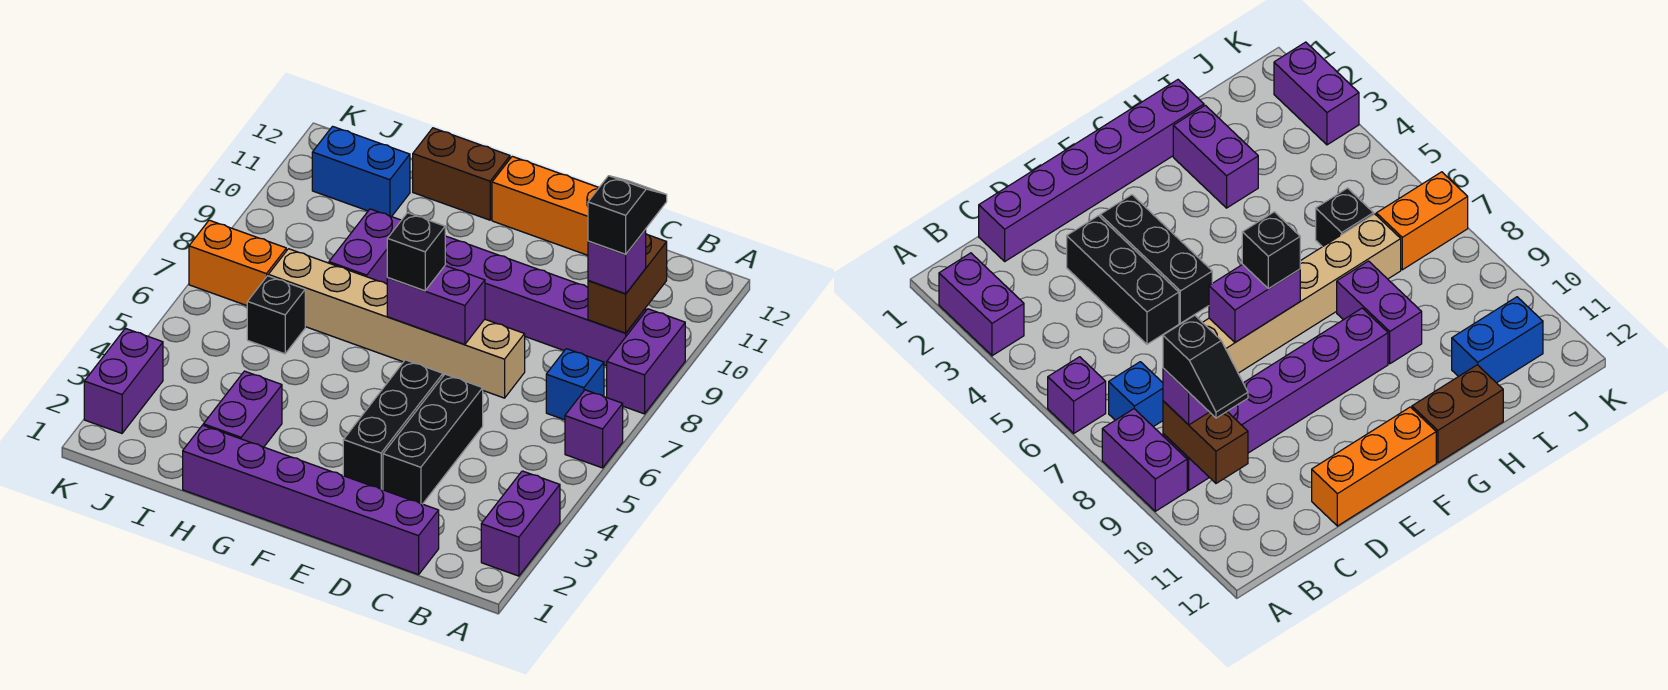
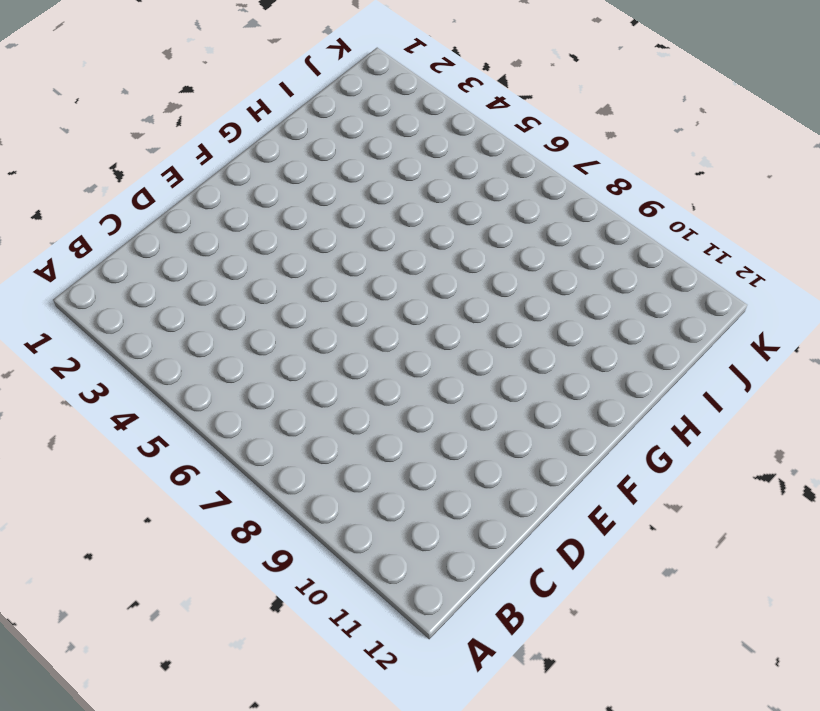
none -> purple 1x2 brick [481,471,560,576]
none -> purple 1x1 brick [565,390,623,468]
none -> purple 1x2 brick [607,309,685,414]

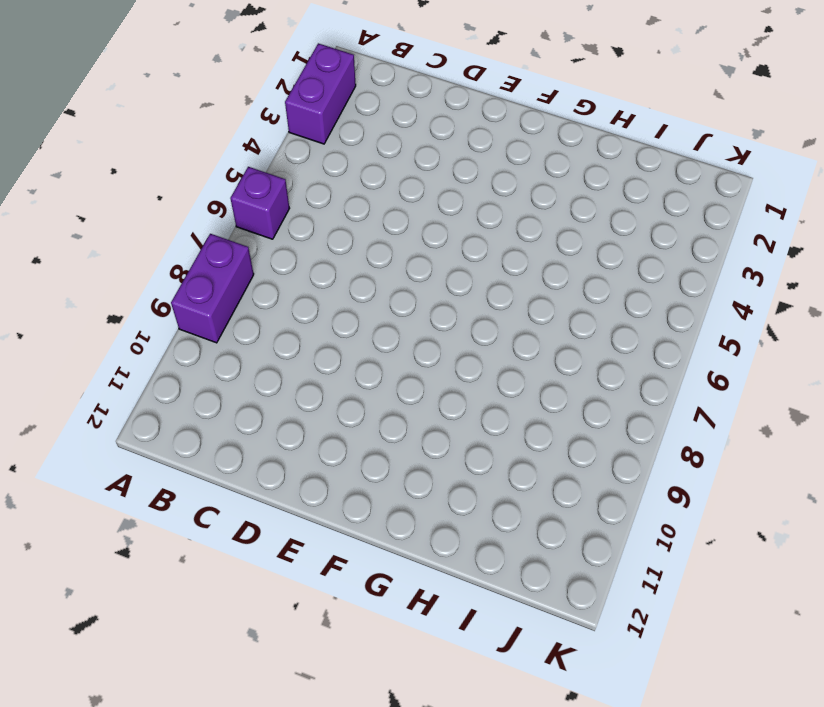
none -> blue 1x1 brick [546,349,604,420]
none -> purple 1x6 brick [445,236,646,366]
none -> purple 1x6 brick [183,425,439,575]

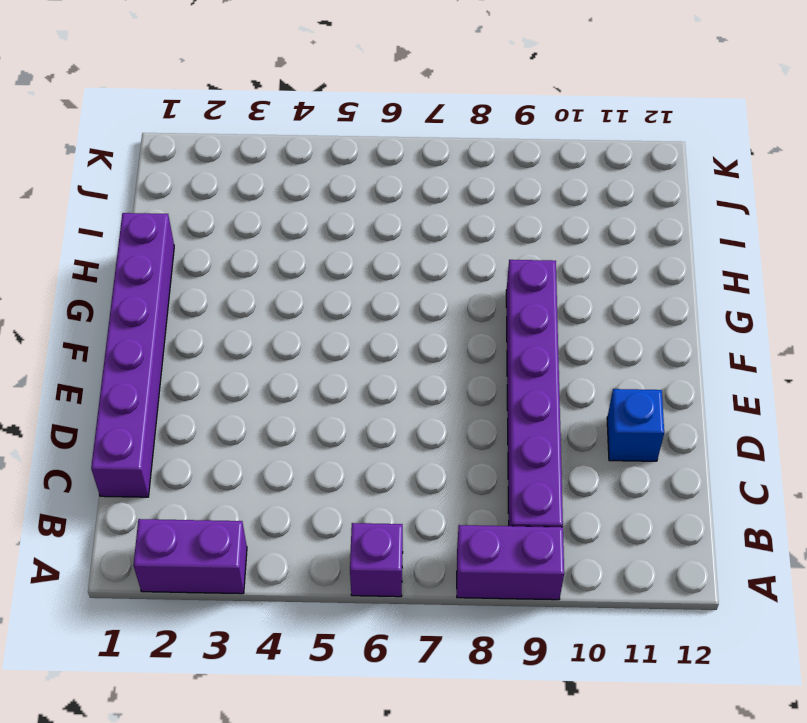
blue 1x1 brick [607,389,664,461] -> blue 1x1 brick moved to [546,349,604,420]
none -> black 1x3 brick [383,374,483,504]
none -> tan 1x6 brick [268,249,525,398]
none -> orange 1x3 brick [492,156,599,255]

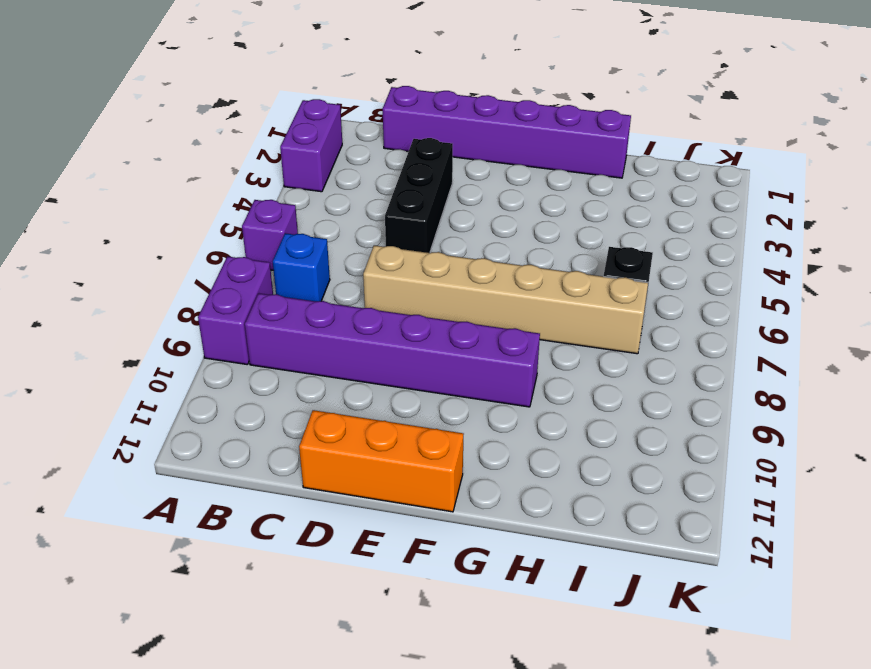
none -> black 1x3 brick [343,360,443,490]
none -> brown 1x2 brick [413,128,510,220]
none -> purple 1x2 brick [203,371,282,447]

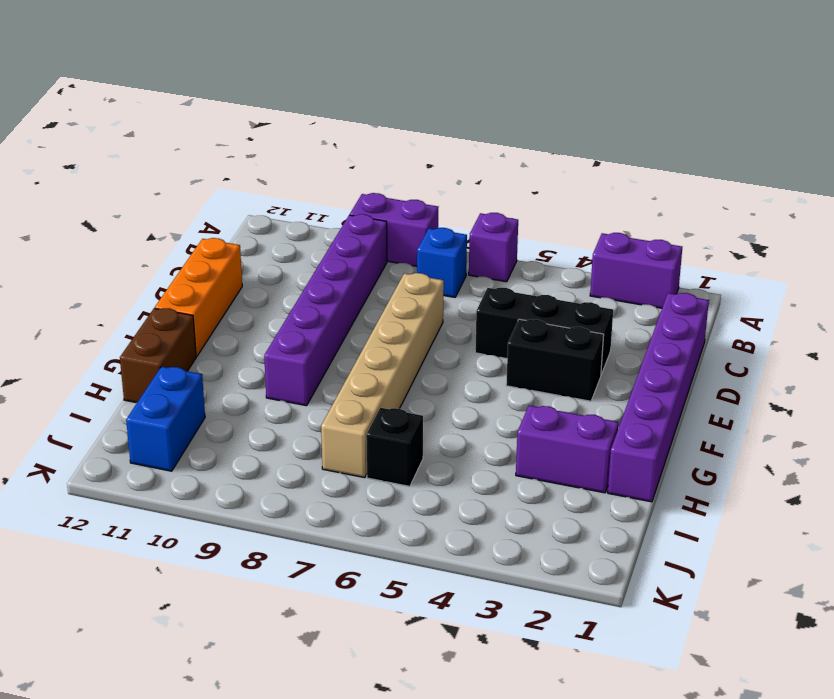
black 1x2 brick [506,319,604,401] -> black 1x3 brick [343,360,443,490]
none -> purple 1x2 brick [329,209,401,284]
none -> orange 1x2 brick [189,220,286,306]
none -> purple 1x2 brick [84,328,163,433]

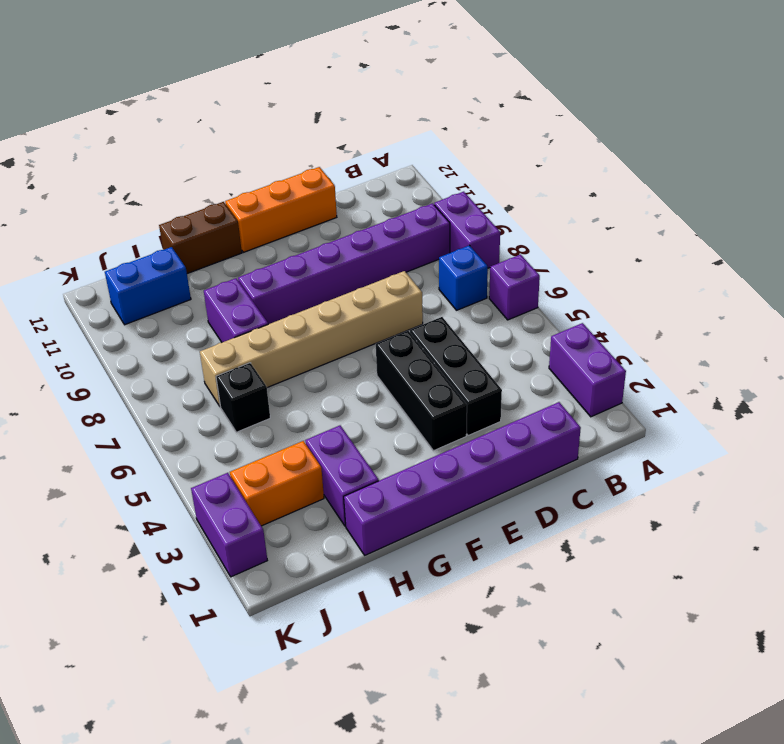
orange 1x2 brick [230,441,324,526] -> orange 1x2 brick moved to [189,220,286,306]
none -> brown 1x2 brick [588,234,667,333]
none -> purple 1x2 brick [387,266,485,344]
none -> purple 1x1 brick [588,230,646,294]

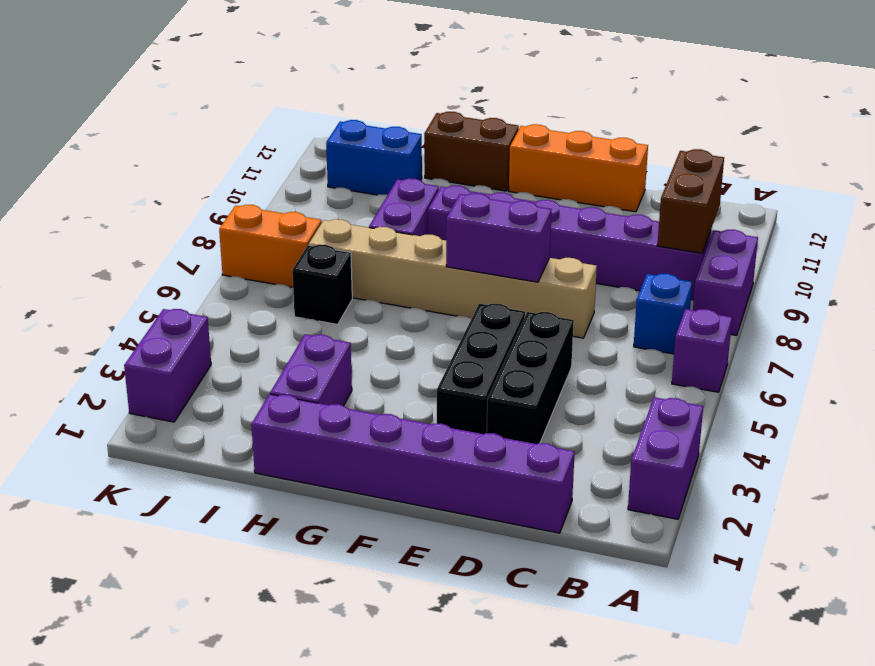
none -> purple 1x1 brick [588,230,646,294]
none -> black 1x1 brick [387,213,445,291]
none -> black 1x2 slope [588,176,667,254]

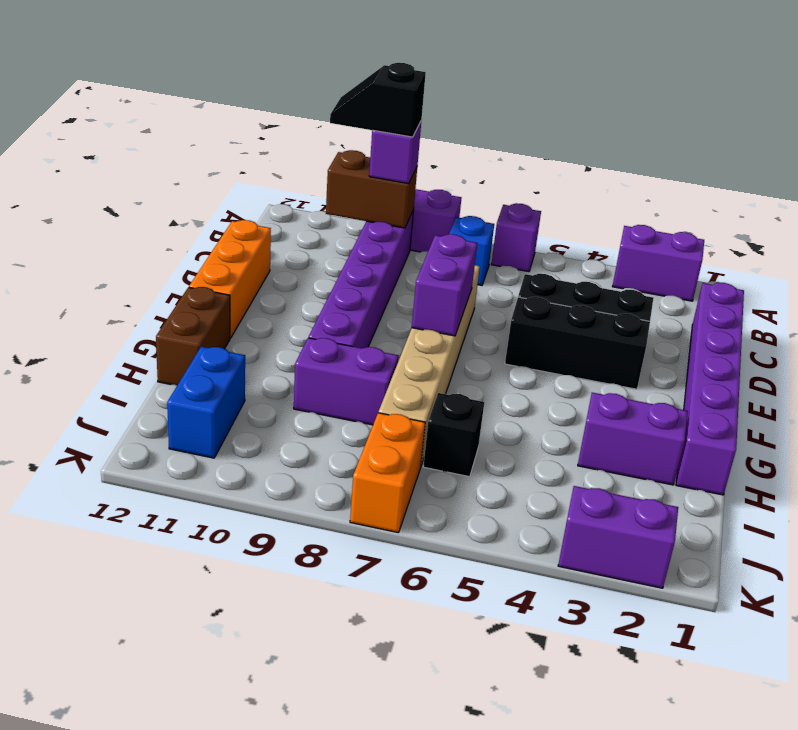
none -> black 1x1 brick [387,213,445,291]

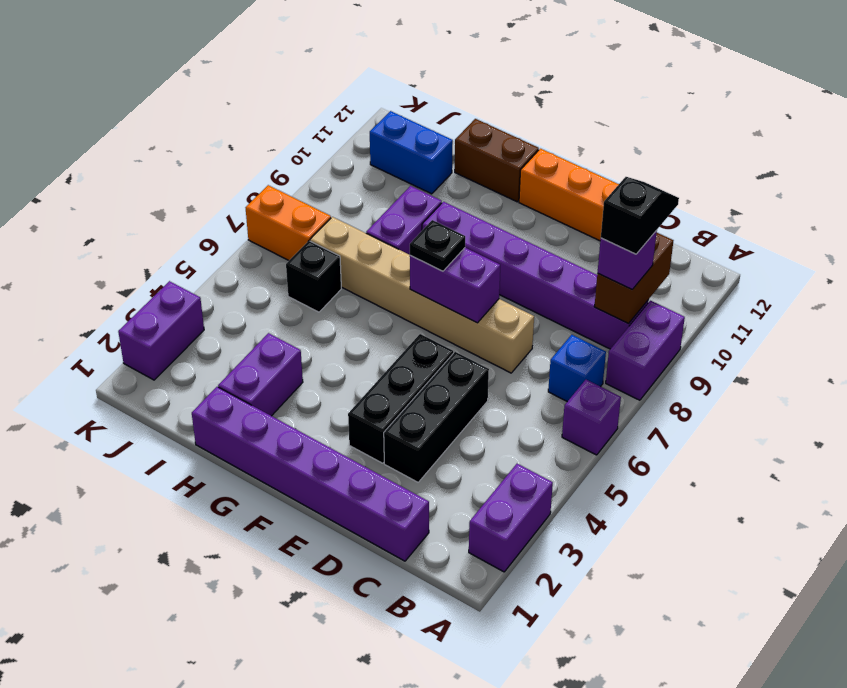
black 1x1 plate [410,220,465,271] -> black 1x1 brick [387,213,445,291]

